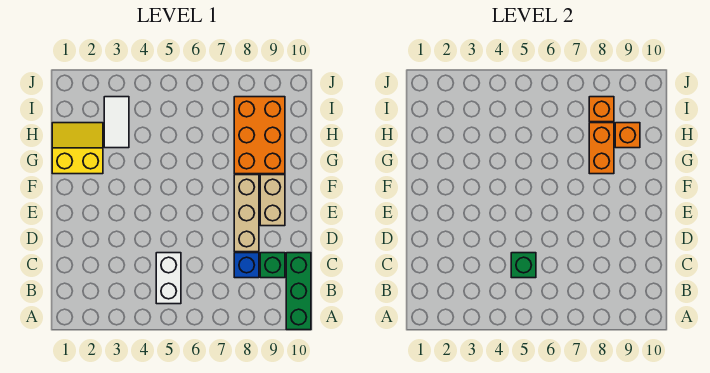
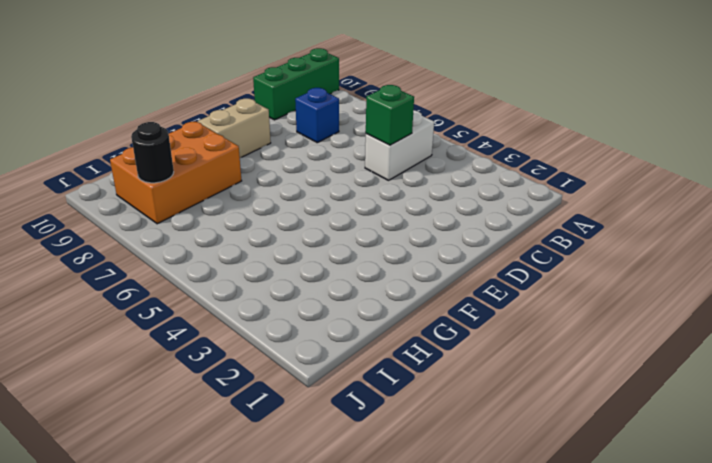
black 1x1 round brick [131,122,174,183] -> orange 1x1 brick [589,97,614,122]
none -> green 1x1 brick [260,253,285,278]
none -> tan 1x3 brick [234,175,259,252]
none -> yellow 2x2 slope [52,123,103,174]

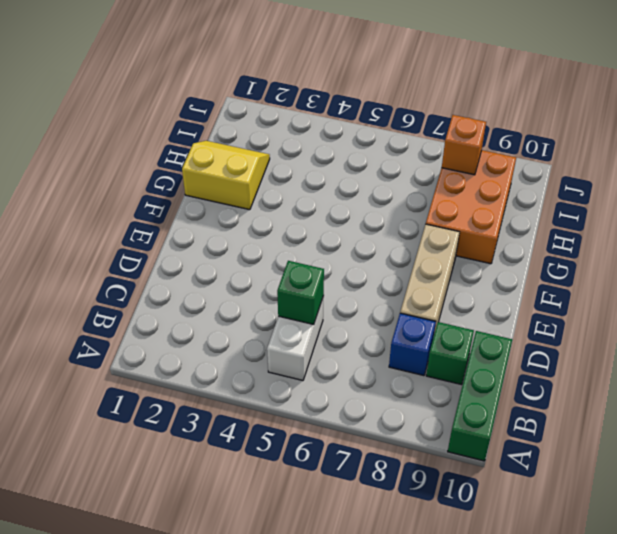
none -> tan 1x2 brick [260,175,285,226]
none -> white 1x2 tile [104,97,129,148]
none -> orange 1x2 brick [589,123,614,174]

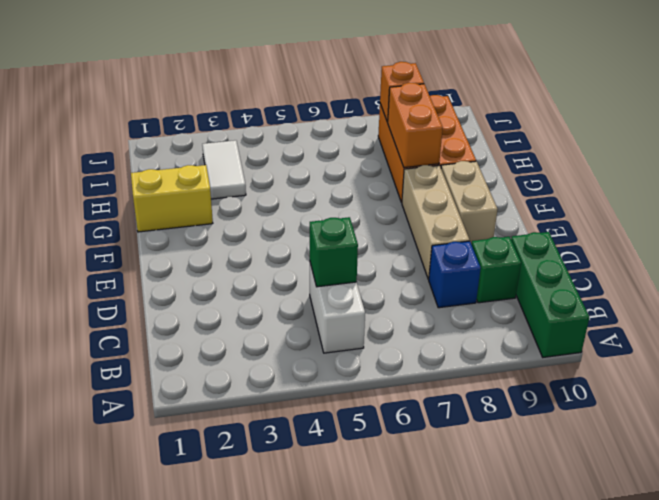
none -> orange 1x1 brick [615,123,640,148]

